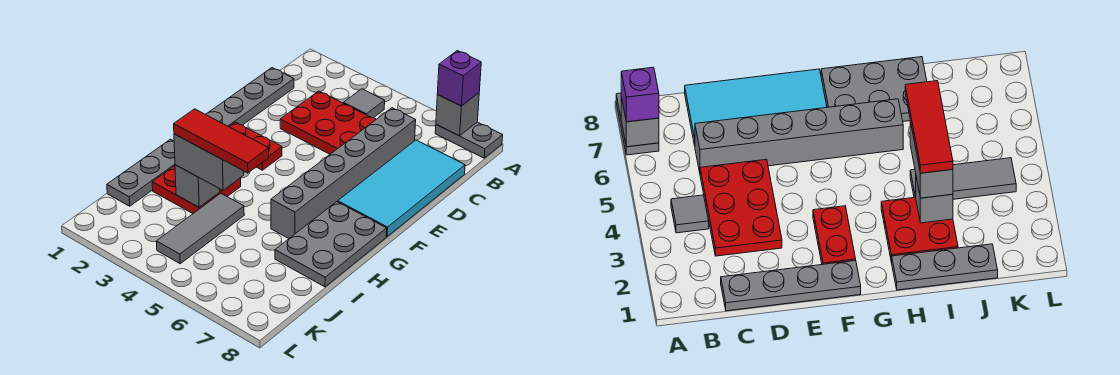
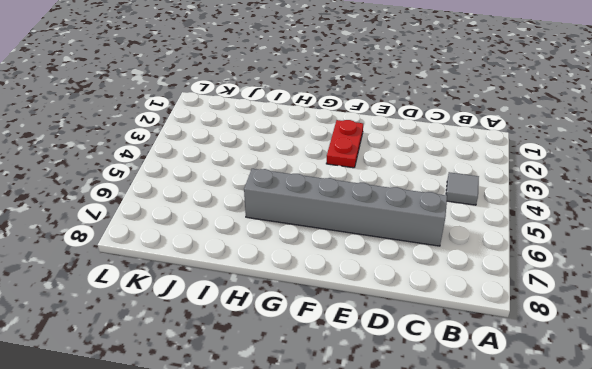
none -> grey 1x2 plate [435,122,503,158]
none -> grey 1x4 plate [206,68,294,127]
none -> red 2x3 plate [280,91,376,154]

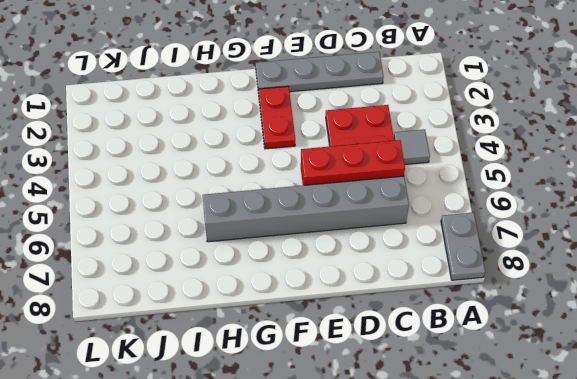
red 1x3 brick [301,140,405,185] -> none
none -> cyan 2x4 tile [338,140,465,236]
none -> grey 2x3 plate [275,202,387,287]
none -> grey 1x3 plate [107,139,175,206]

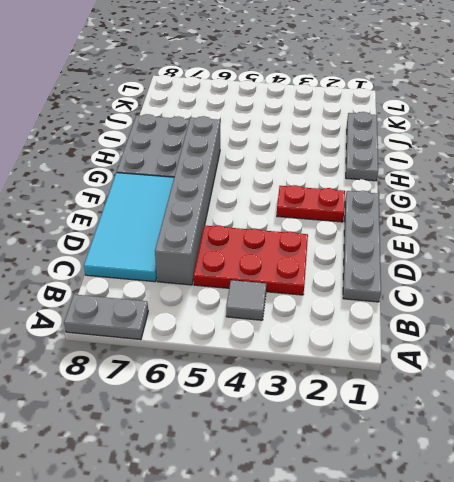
none -> red 2x2 plate [152,166,241,213]
none -> grey 1x3 tile [156,193,244,264]
none -> grey 1x1 brick [436,93,479,136]

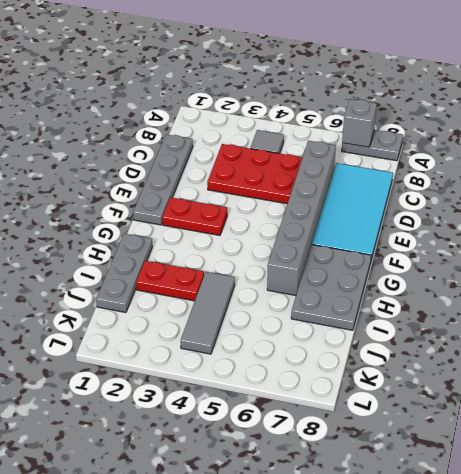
red 1x2 plate [136,261,204,301] -> red 2x2 plate [152,166,241,213]
none -> grey 1x1 brick [175,165,220,207]
none -> purple 1x1 brick [437,51,481,106]
none -> grey 1x2 brick [174,134,244,190]

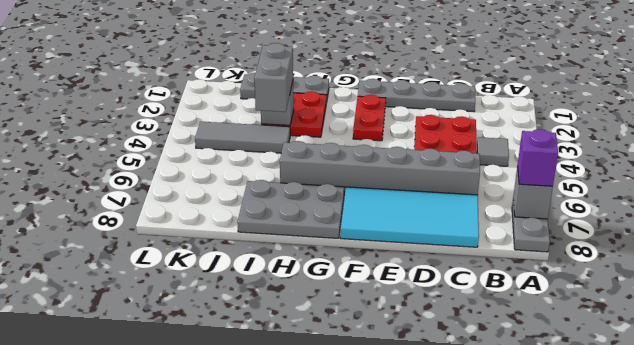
none -> red 1x3 tile [174,109,269,173]

